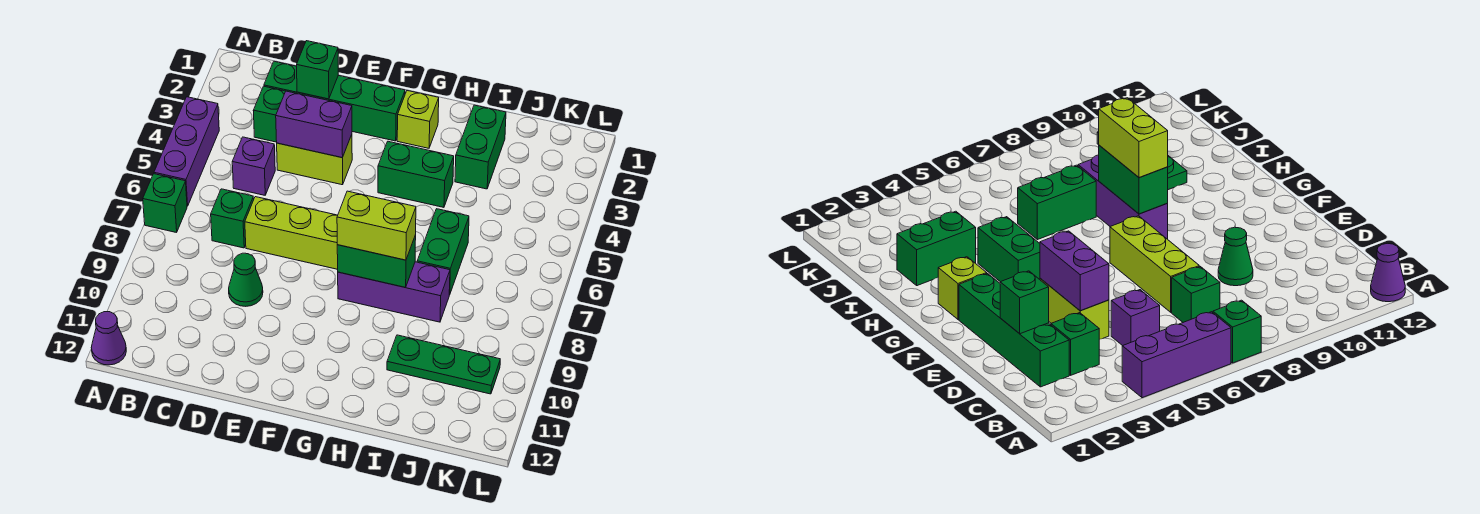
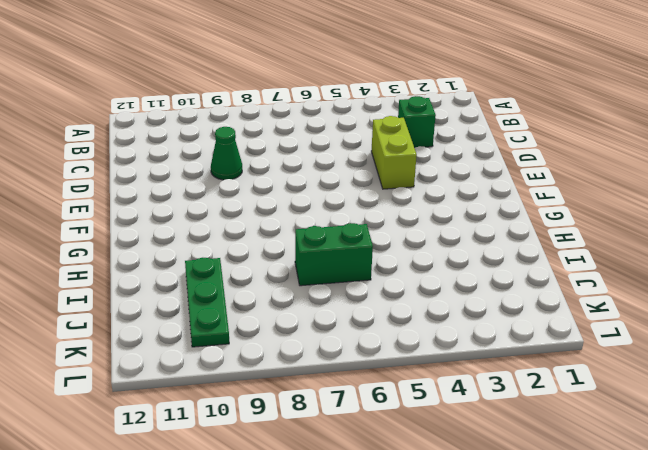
none -> purple 1x3 brick [154,97,219,206]
none -> green 1x1 brick [143,174,187,233]
none -> purple 1x1 cone [91,312,126,365]

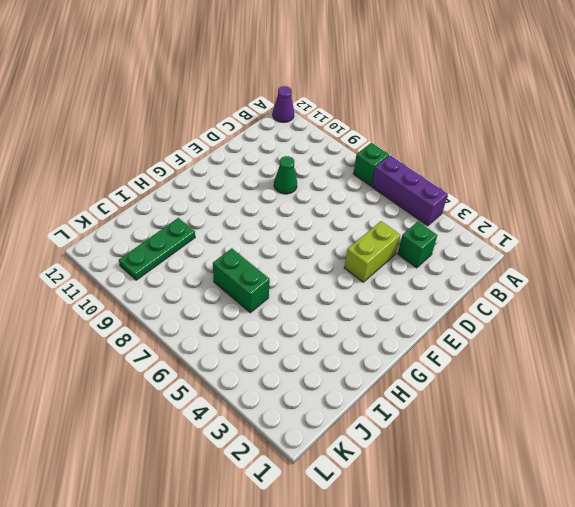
none -> green 1x4 brick [264,61,405,141]
none -> purple 1x1 brick [232,137,275,195]
none -> green 1x1 brick [211,189,254,248]

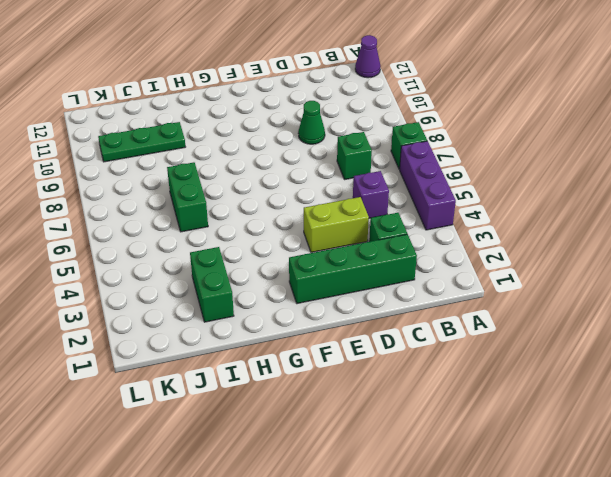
none -> lime 1x3 brick [245,197,338,269]
none -> lime 1x1 brick [397,91,439,148]
none -> green 1x2 brick [378,141,454,207]

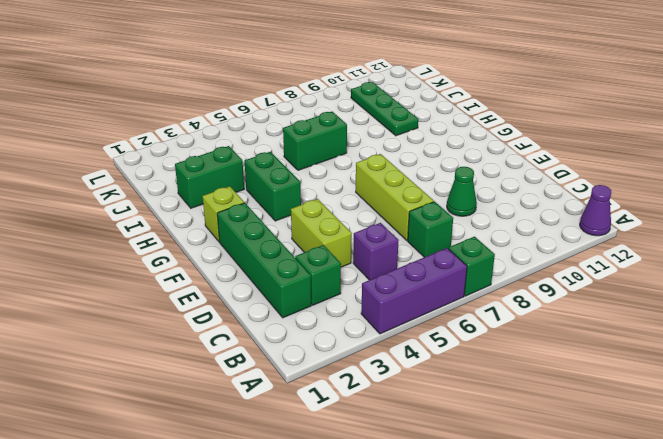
none -> purple 1x3 brick [338,262,450,322]
none -> green 1x1 brick [297,41,338,99]
none -> purple 1x2 brick [276,91,352,158]

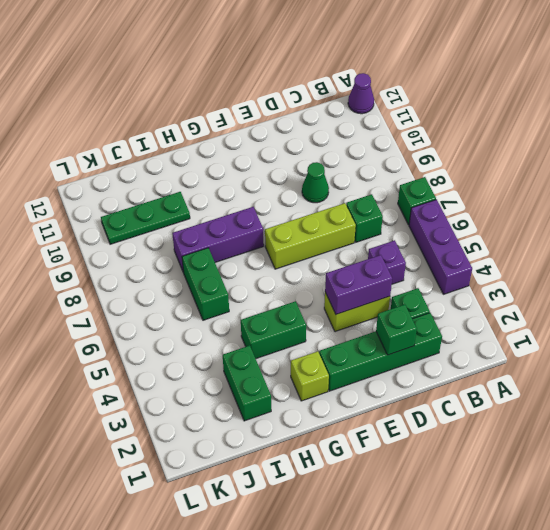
none -> green 1x2 brick [337,235,416,287]
none -> lime 1x2 brick [337,191,416,260]

